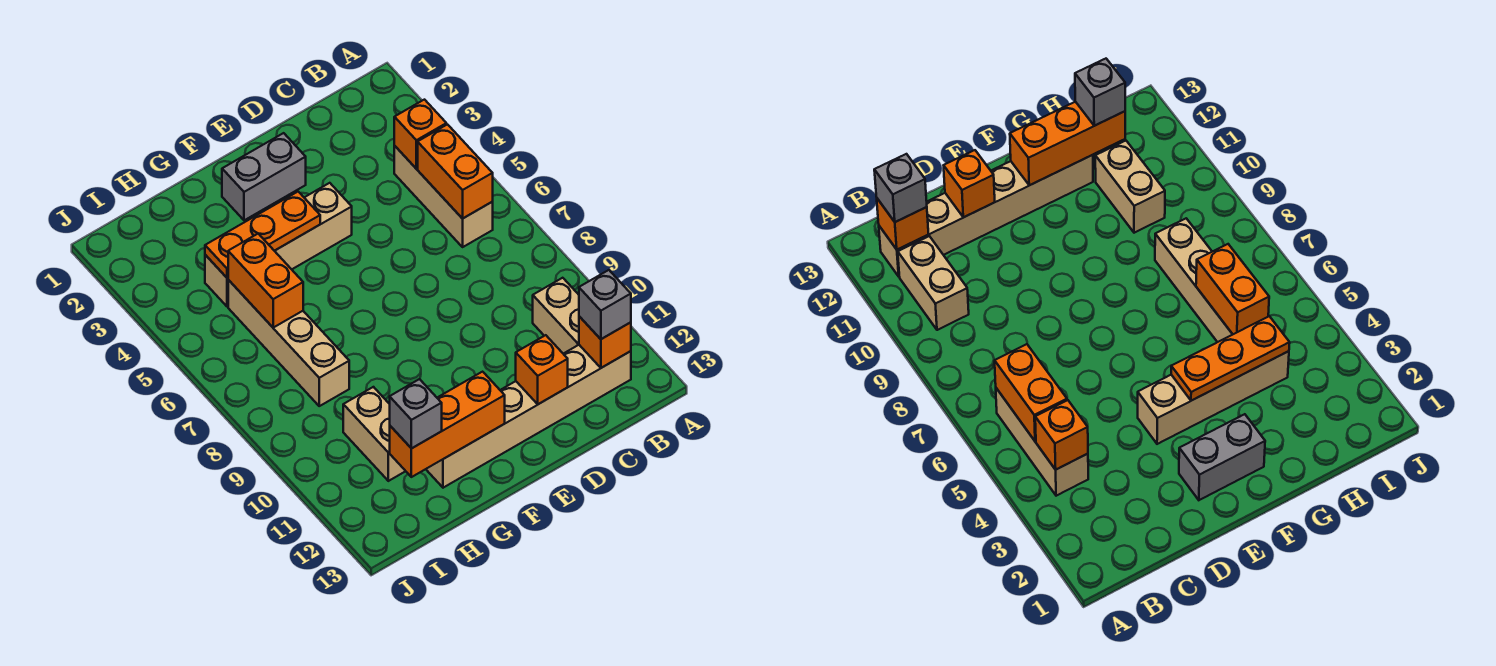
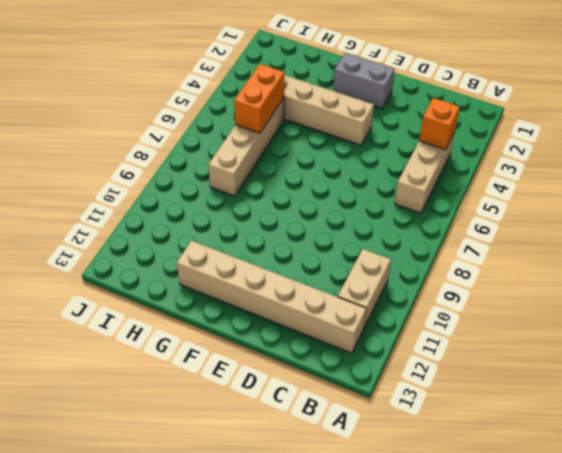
none -> tan 1x2 brick [343,387,405,481]
none -> orange 1x2 brick [418,124,493,219]
none -> orange 1x1 brick [579,316,631,368]

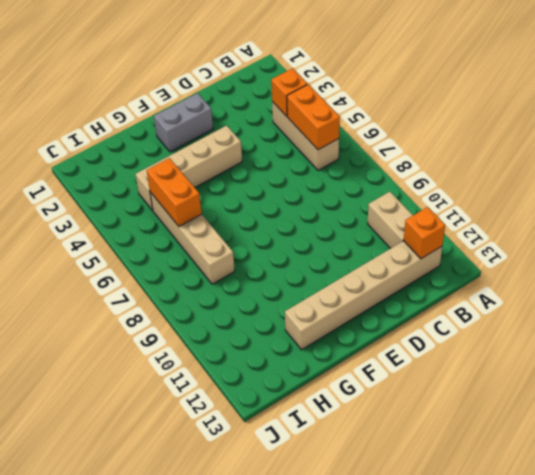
none -> tan 1x2 brick [343,387,405,481]
none -> orange 1x1 brick [516,335,568,404]
none -> orange 1x3 plate [205,192,320,278]

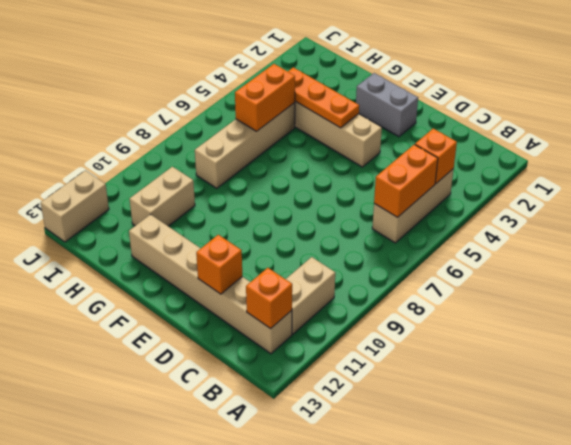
tan 1x2 brick [41,170,109,242] -> none
none -> orange 1x3 brick [390,372,505,477]
none -> grey 1x1 brick [579,270,631,339]
none -> grey 1x1 brick [390,379,442,449]

